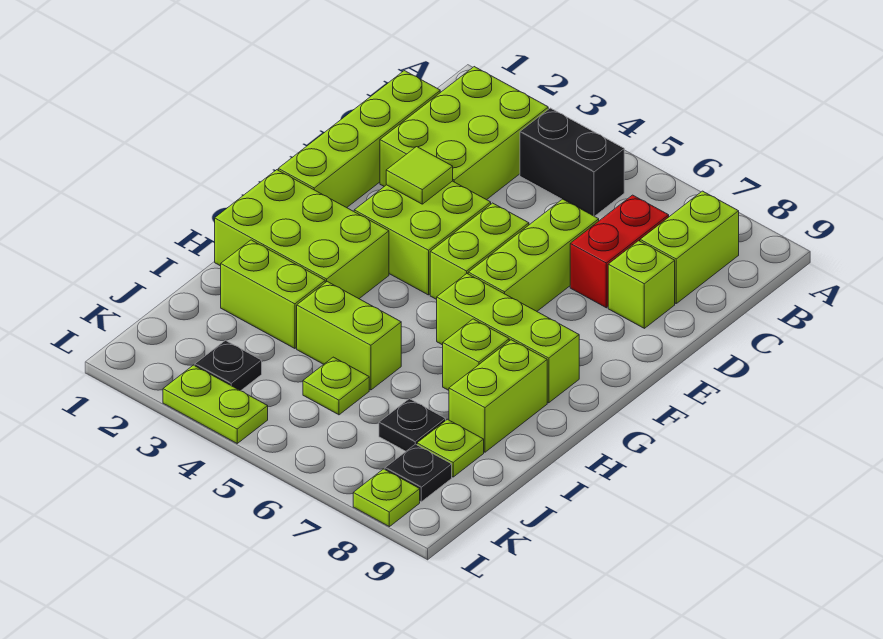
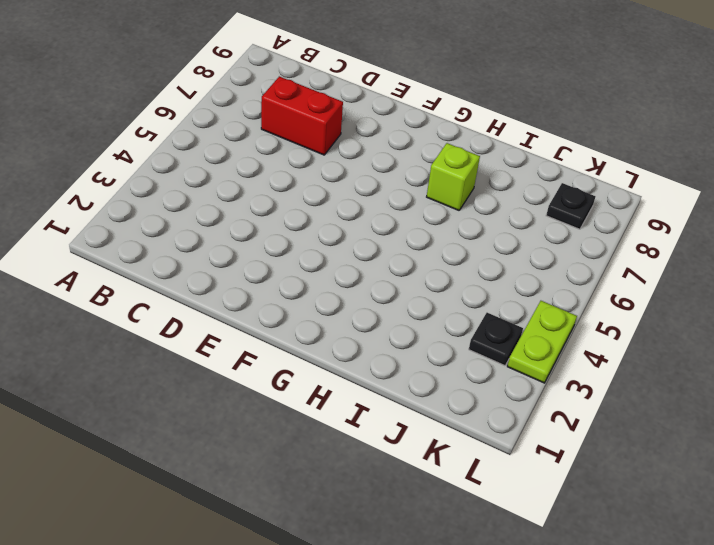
none -> lime 2x3 brick [380,67,548,200]
none -> black 1x2 brick [520,108,624,216]
none -> lime 1x2 brick [640,191,739,303]

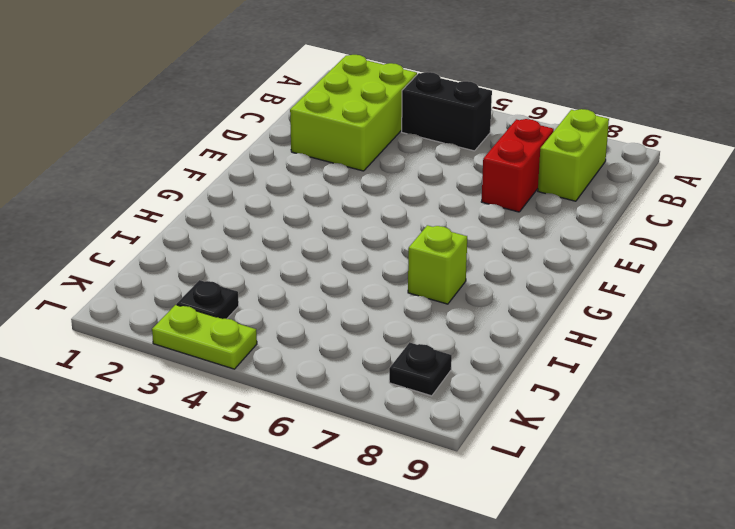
none -> lime 1x4 brick [278,71,440,208]
none -> lime 1x3 brick [468,199,599,311]
none -> lime 1x1 brick [608,241,675,328]

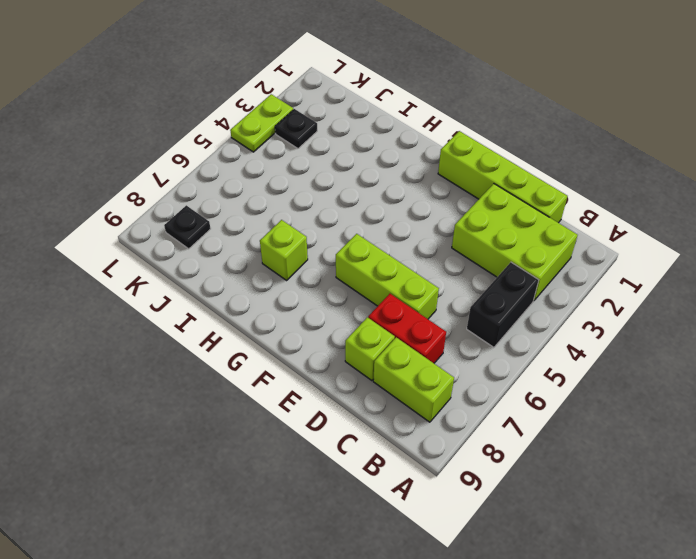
none -> lime 2x2 brick [354,181,491,295]
none -> lime 1x2 brick [430,203,529,299]
none -> lime 2x3 brick [215,170,389,299]

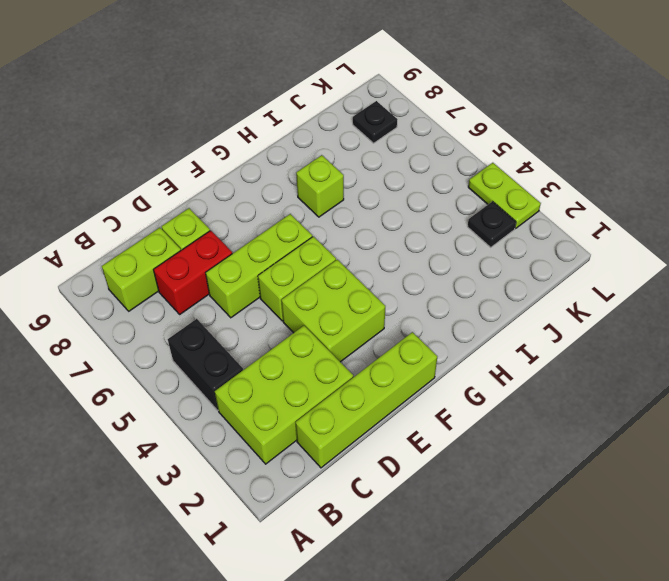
none -> lime 2x3 brick [215,170,389,299]
none -> lime 1x3 brick [437,274,579,403]
none -> lime 1x2 brick [449,340,547,452]

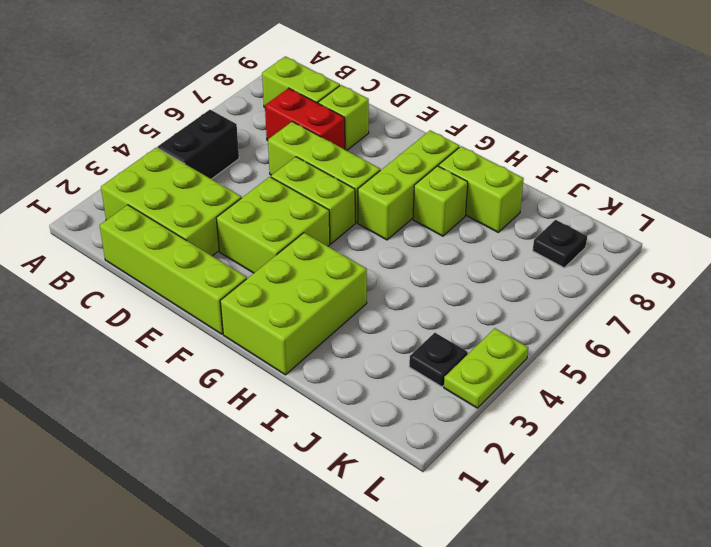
none -> lime 1x2 brick [221,240,325,348]
none -> lime 1x2 brick [297,282,401,390]
none -> lime 1x1 plate [303,357,369,415]

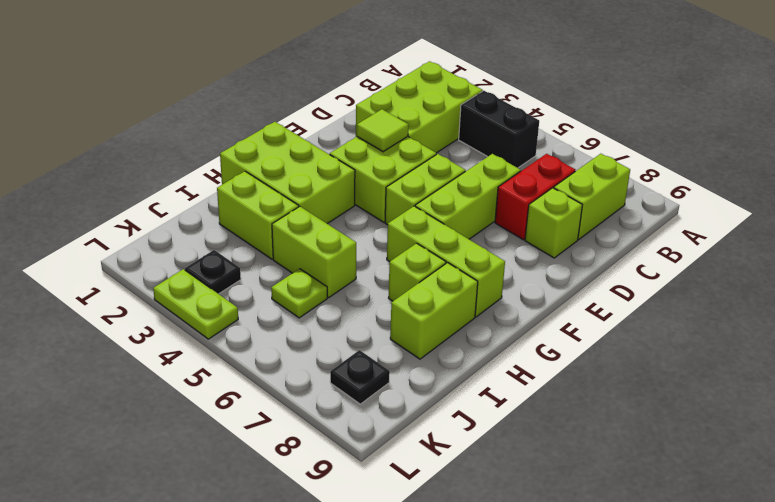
none -> lime 1x4 brick [278,71,440,208]
none -> black 1x1 plate [379,399,446,451]
none -> lime 1x1 plate [417,419,484,477]

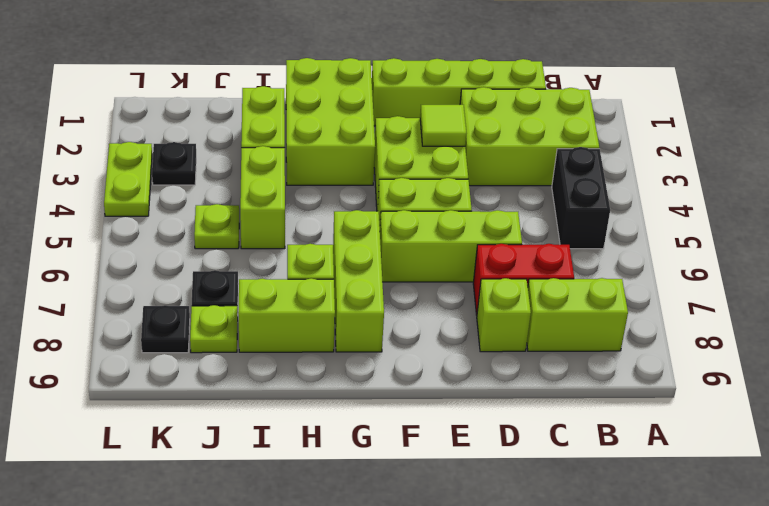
none -> lime 1x1 plate [353,469,420,527]

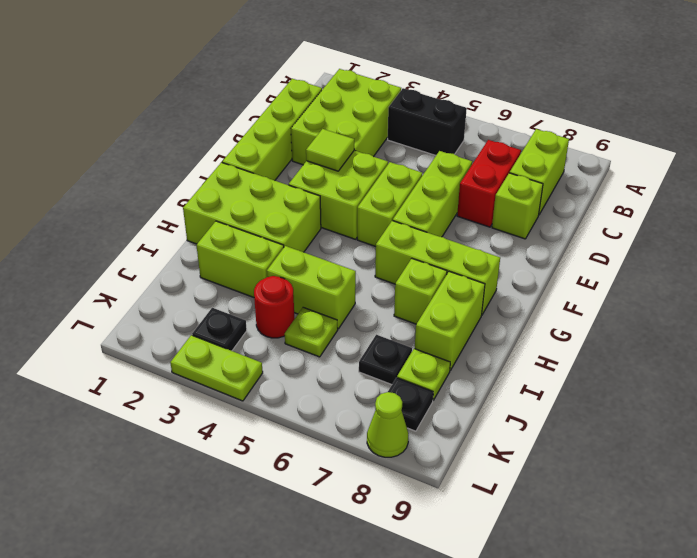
red 1x1 round brick [254,276,295,338] -> none
lime 1x1 cone [367,392,408,457] -> lime 1x1 plate [353,469,420,527]

